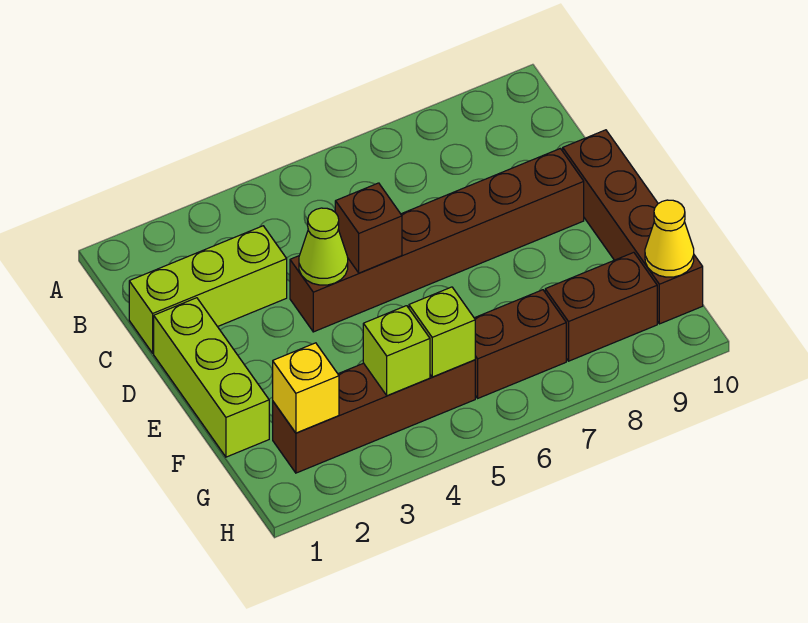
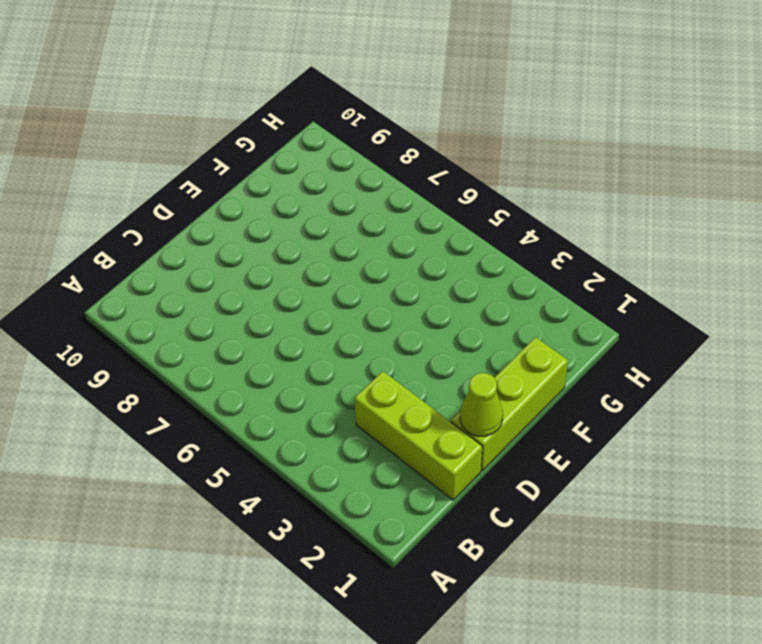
lime 1x1 cone [460,373,503,436] -> lime 1x1 cone moved to [299,208,348,285]
none -> brown 1x6 brick [290,149,584,332]
none -> brown 1x4 brick [563,130,703,324]
none -> brown 1x4 brick [273,360,475,473]

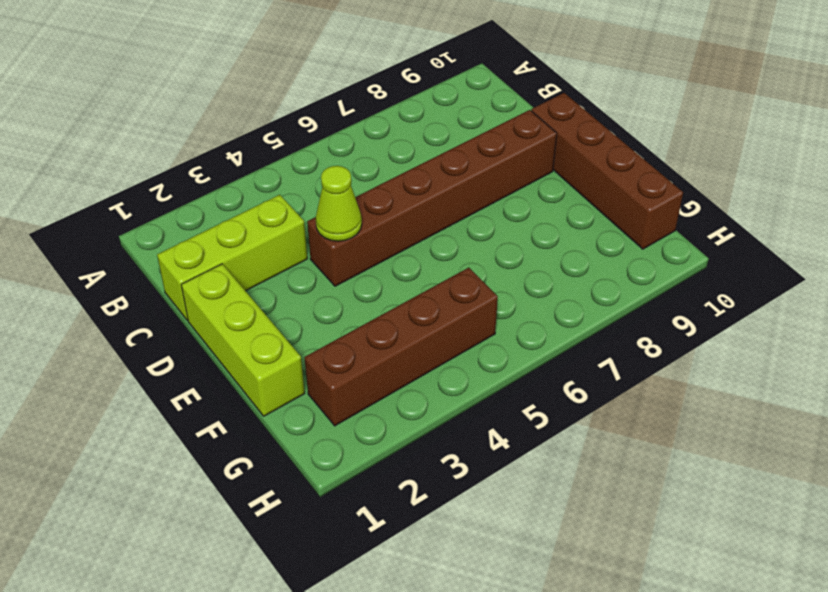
none -> brown 1x2 brick [475,290,566,398]
none -> brown 1x2 brick [545,252,657,361]
none -> brown 1x1 brick [335,183,402,273]

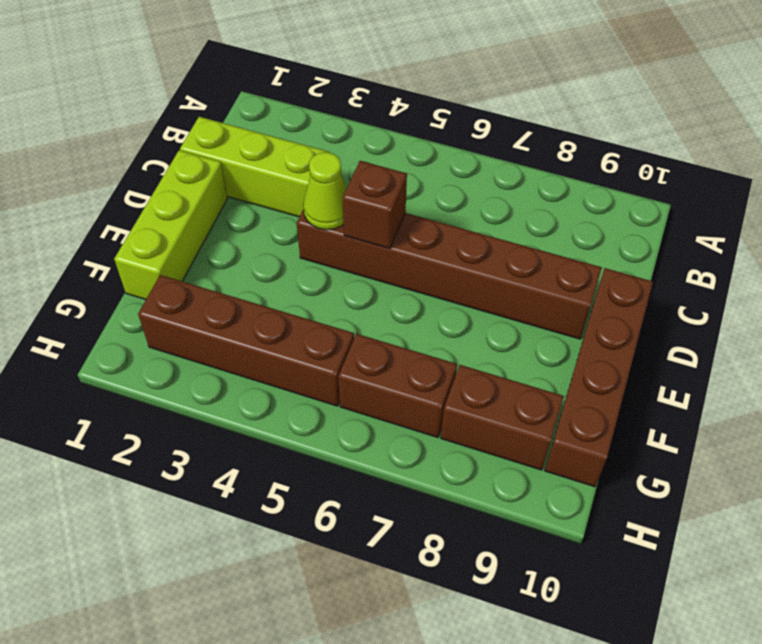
none -> yellow 1x1 brick [273,343,339,433]
none -> lime 1x1 brick [363,306,430,396]
none -> lime 1x1 brick [409,287,475,377]

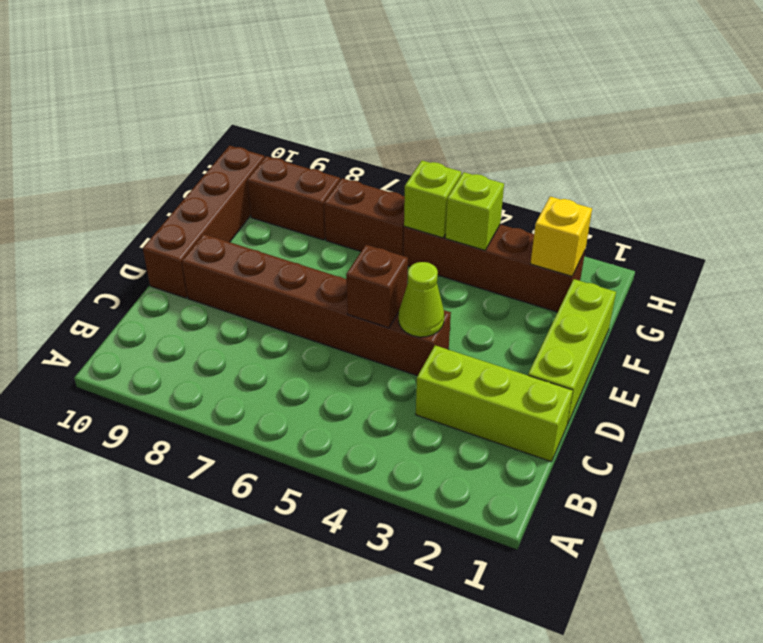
none -> yellow 1x1 cone [645,200,694,277]

